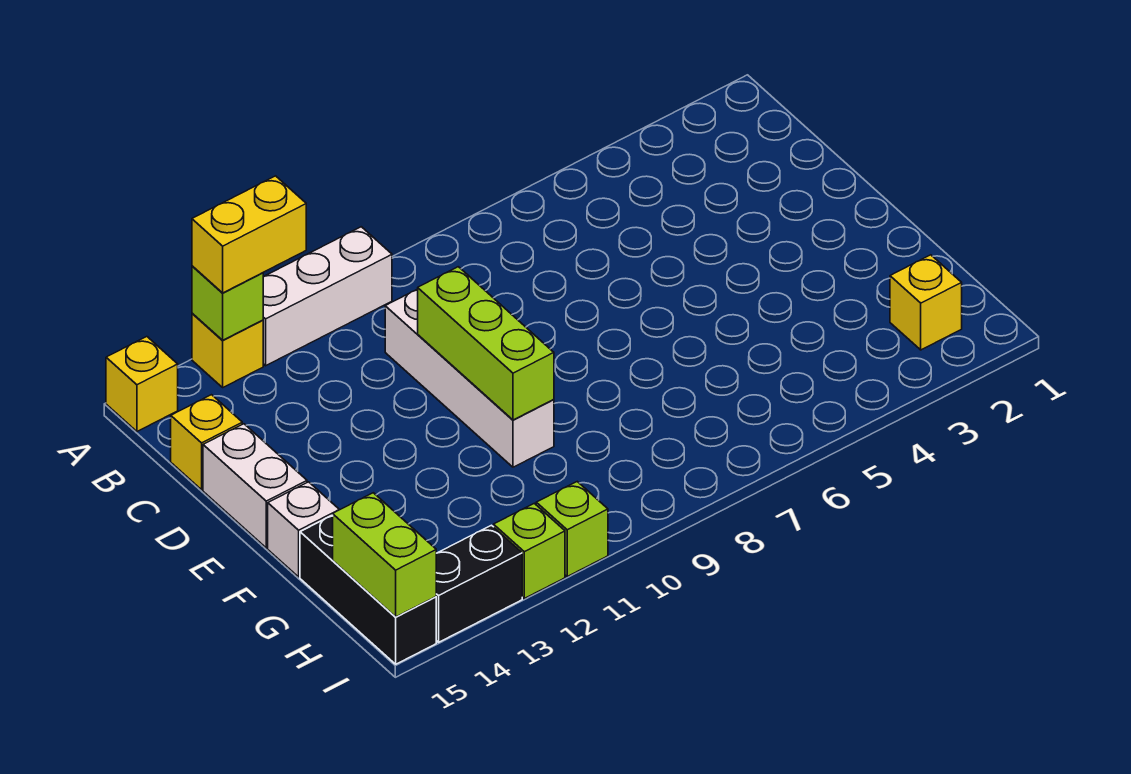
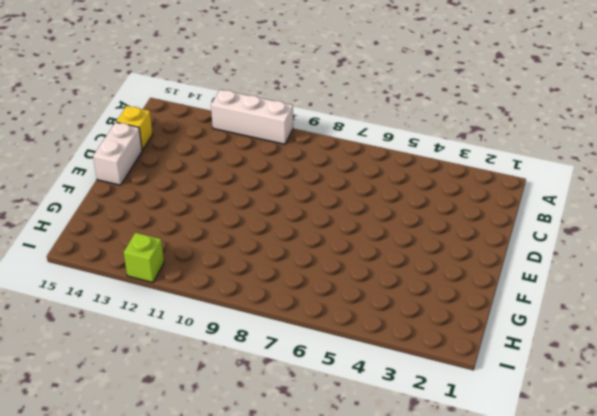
none -> yellow 1x1 brick [192,313,263,387]
none -> yellow 1x1 brick [106,337,178,431]
none -> white 1x4 brick [385,289,554,467]

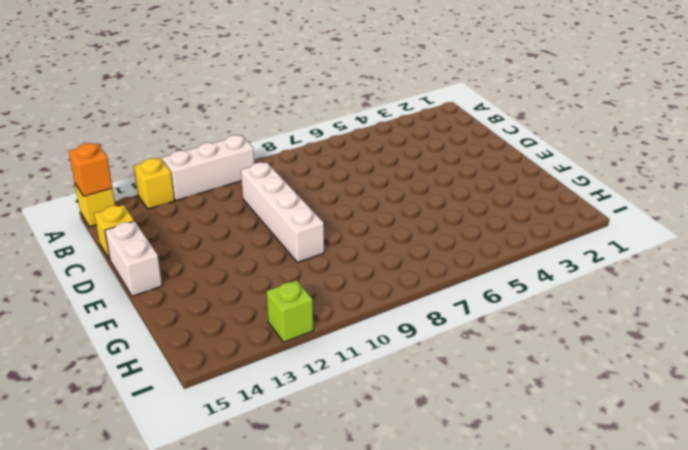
orange 1x1 brick [69,143,112,196] -> none
none -> white 1x1 brick [268,482,339,577]
none -> black 1x3 brick [300,515,436,664]
none -> yellow 1x1 brick [890,255,962,350]

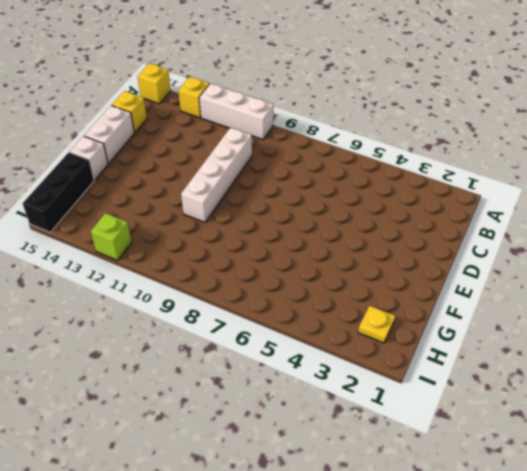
yellow 1x1 plate [358,306,395,343] -> yellow 1x1 brick [890,255,962,350]
none -> lime 1x1 brick [536,482,608,576]
none -> black 1x2 brick [436,525,522,642]
none -> lime 1x1 brick [192,266,263,340]

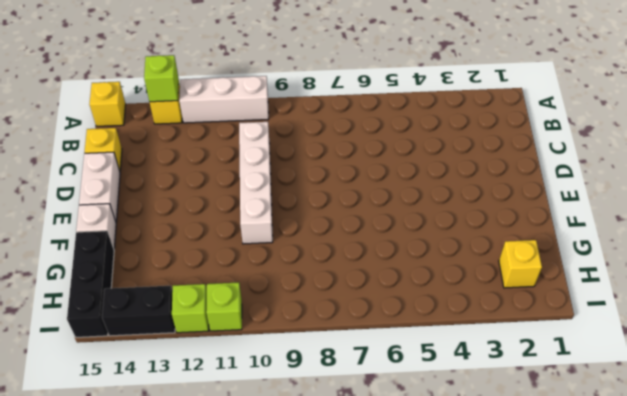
none -> lime 1x3 brick [418,267,554,420]
none -> lime 1x2 brick [333,493,436,617]
none -> yellow 1x2 brick [192,176,306,293]

